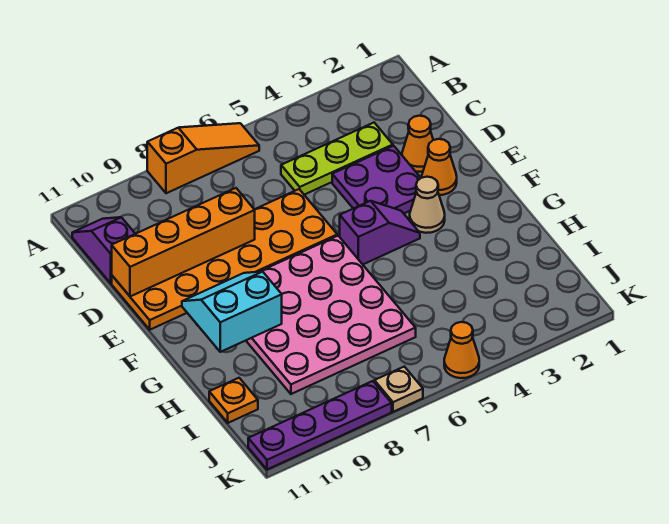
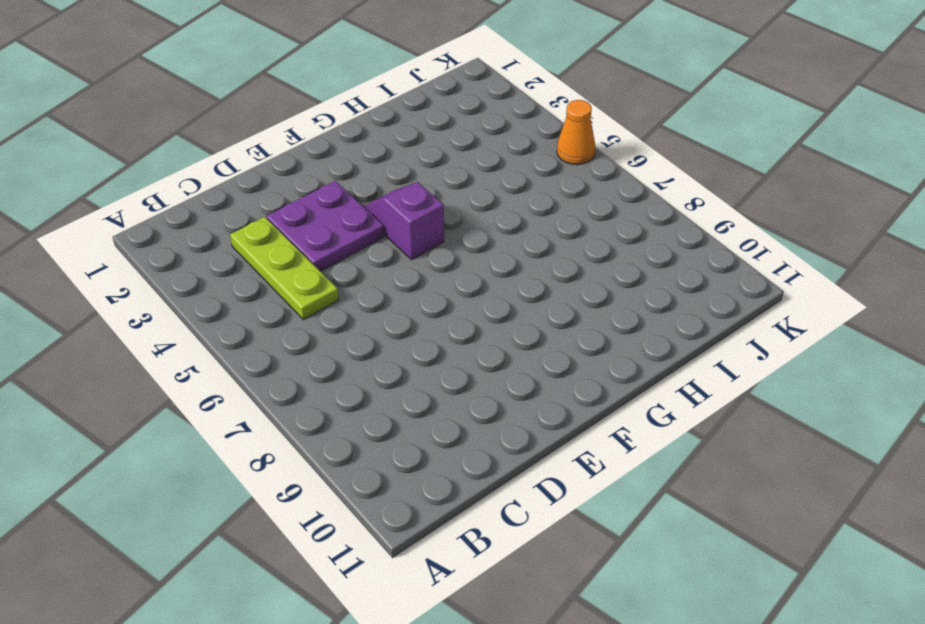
none -> orange 1x3 slope [147,123,259,193]
none -> purple 1x2 slope [72,217,135,283]
none -> orange 1x1 cone [402,116,433,172]

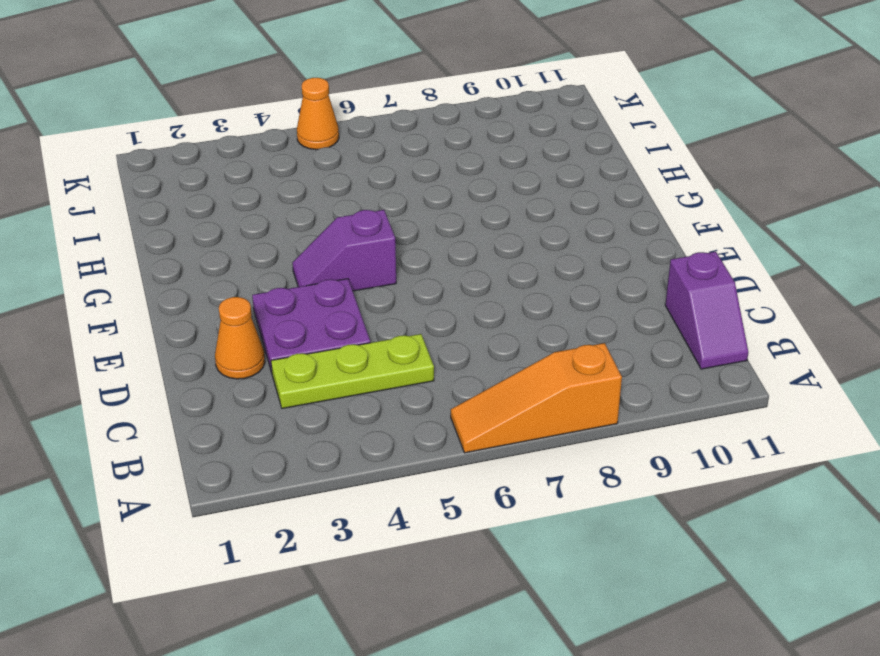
none -> orange 2x6 plate [112,189,337,330]
none -> orange 1x1 cone [422,139,457,195]
none -> tan 1x1 cone [410,177,445,233]

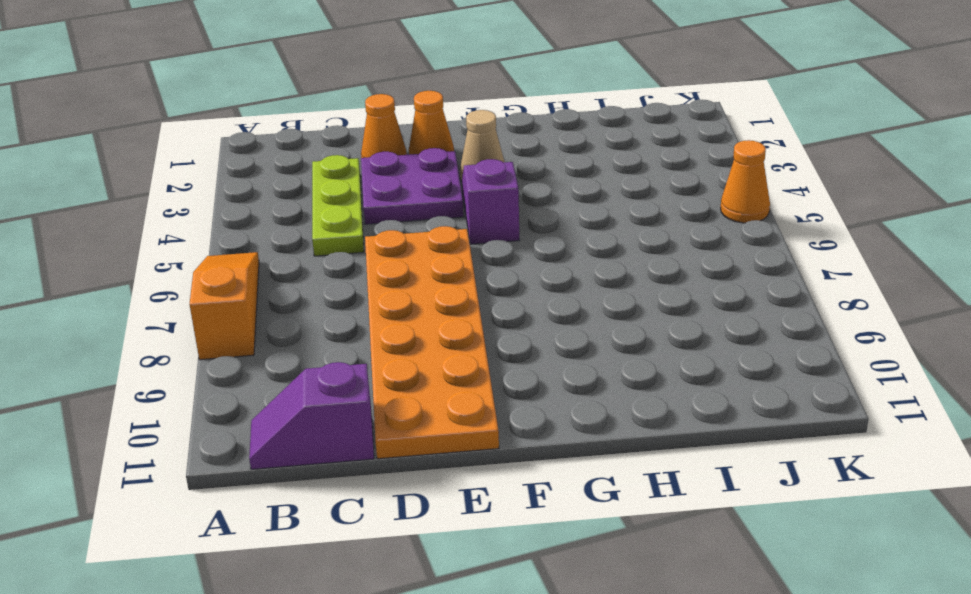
none -> pink 4x4 plate [246,236,416,394]
none -> orange 1x1 plate [209,378,258,423]
none -> tan 1x1 plate [374,367,423,412]

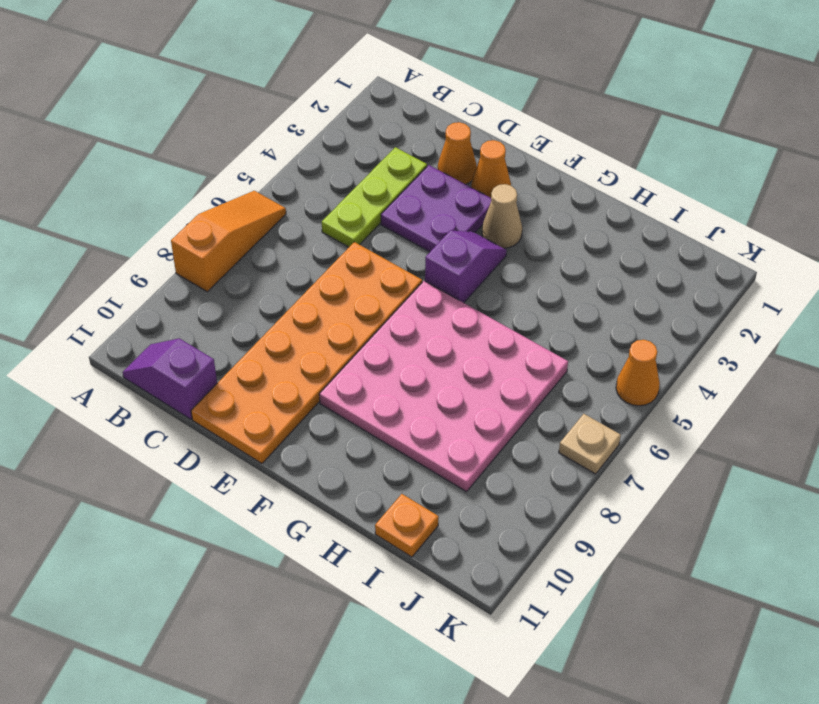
none -> purple 1x4 plate [248,381,392,469]
none -> orange 1x4 brick [112,188,255,297]
none -> cyan 2x2 slope [182,272,282,352]

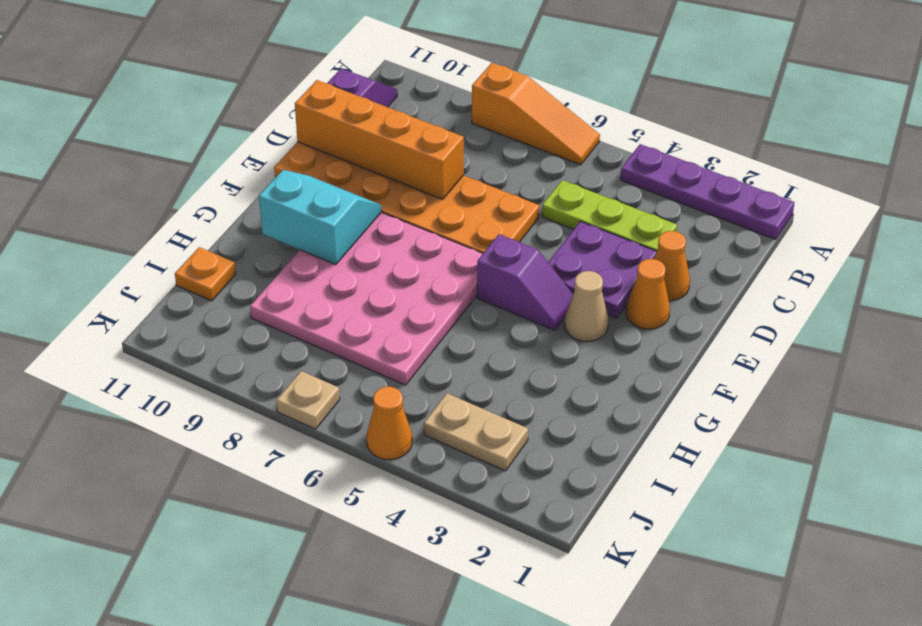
purple 1x4 plate [621,144,794,239] -> purple 1x4 plate moved to [248,381,392,469]
tan 1x2 plate [424,393,528,471] -> none

